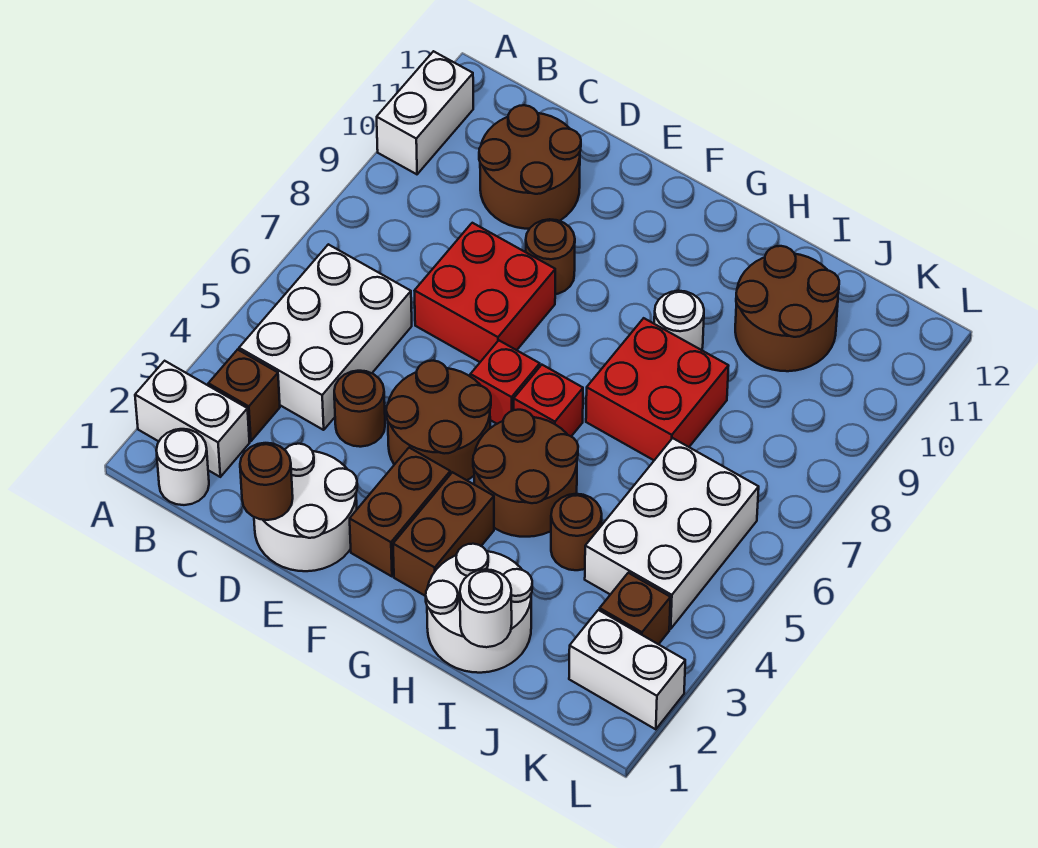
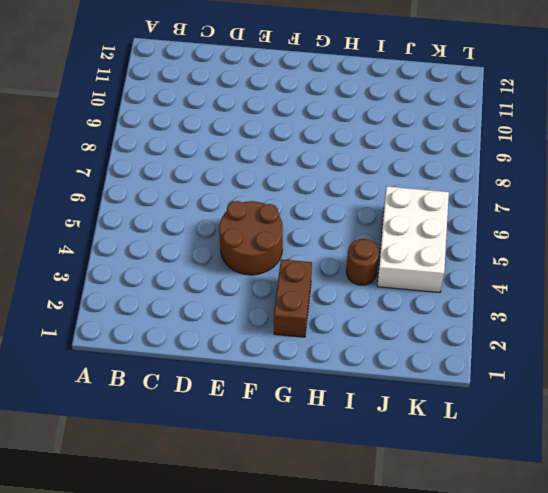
none -> white 1x2 brick [135,361,249,477]
none -> white 1x2 brick [377,51,473,174]
none -> white 1x1 round brick [156,429,209,505]

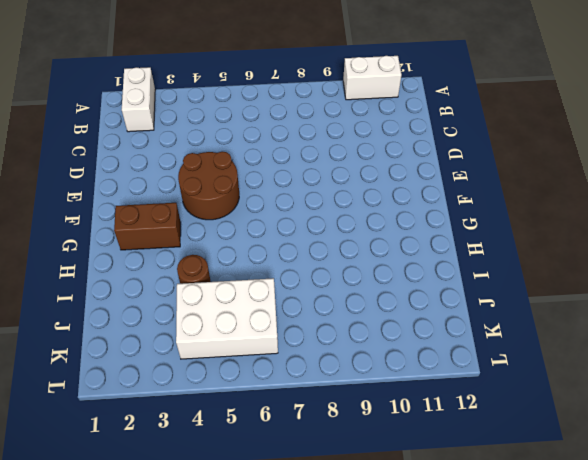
none -> white 1x1 round brick [156,429,209,505]
none -> brown 1x1 brick [208,350,280,441]
none -> white 2x3 brick [239,244,412,430]

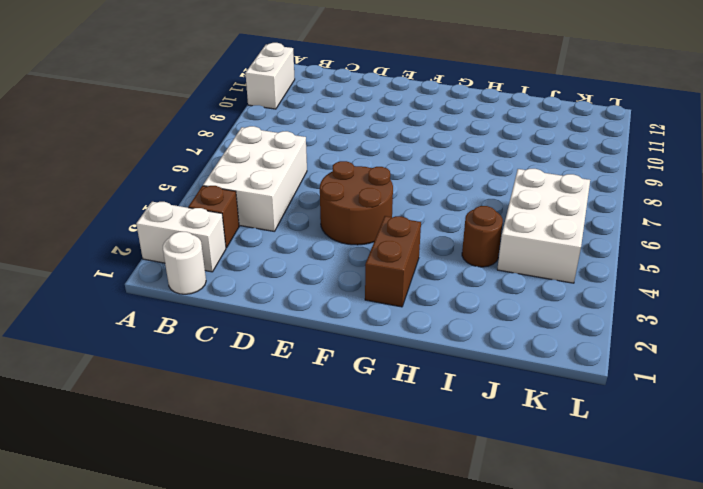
none -> brown 2x2 round brick [479,105,581,229]
none -> white 2x2 round brick [254,444,357,571]
none -> brown 1x1 round brick [334,371,385,447]

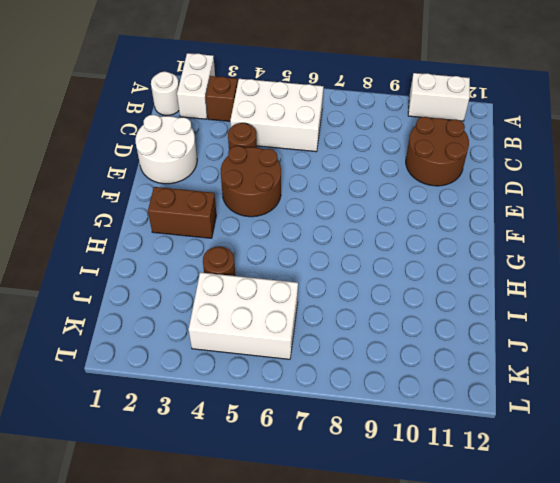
none -> red 2x2 brick [415,223,555,362]
none -> brown 1x1 round brick [526,219,575,294]
none -> brown 1x2 brick [350,448,450,576]

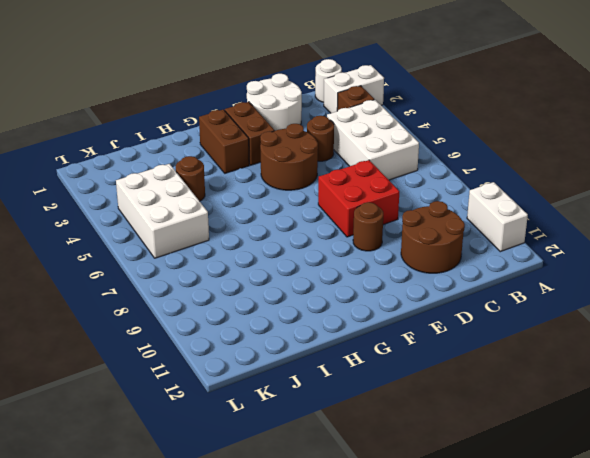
none -> red 1x1 brick [470,341,540,424]
none -> brown 2x2 round brick [473,410,578,537]
none -> red 1x1 brick [514,365,583,436]

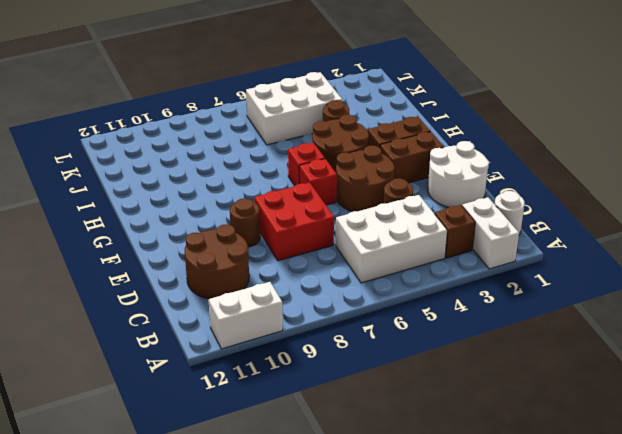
none -> white 2x2 round brick [426,544,532,673]
none -> red 2x2 brick [586,318,728,460]
none -> white 1x1 round brick [654,291,704,350]

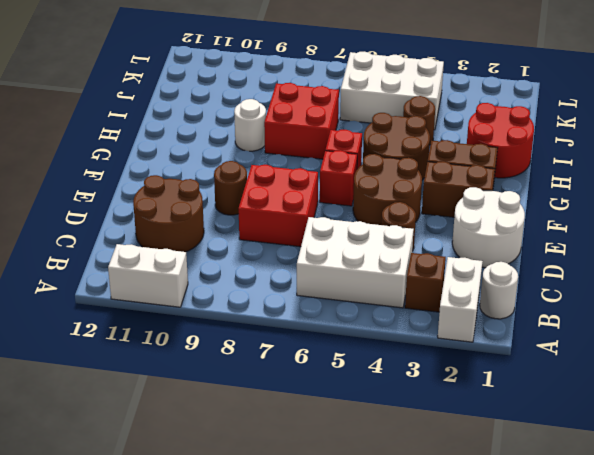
red 2x2 round brick [467,103,534,178] -> white 2x2 round brick [426,544,532,673]
none -> brown 2x2 round brick [735,246,839,371]
none -> white 1x2 brick [569,610,685,729]
none -> brown 1x1 brick [600,573,670,644]

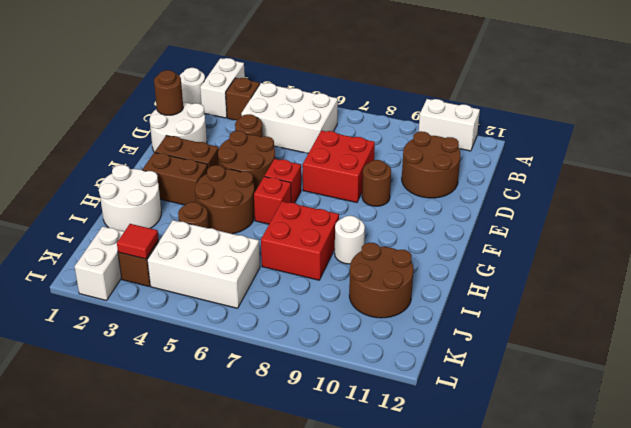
red 1x1 tile [117,224,158,259] -> none
none -> white 1x1 round brick [460,569,512,647]

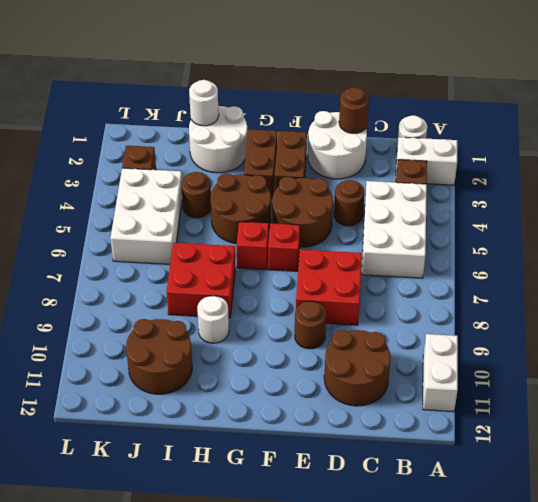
none -> white 1x2 brick [569,610,685,729]

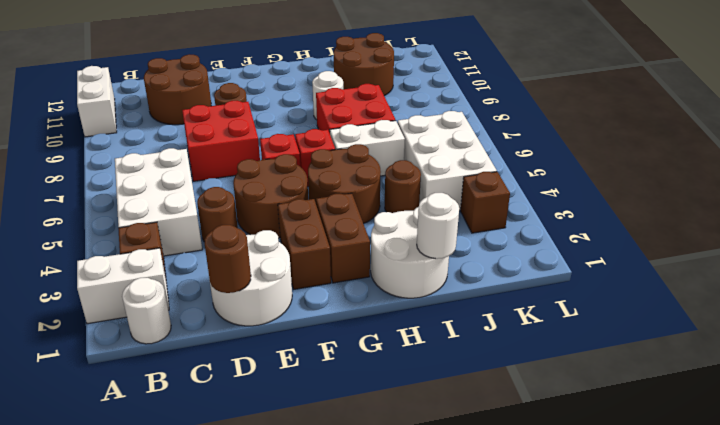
white 1x2 brick [330,120,405,176] -> white 1x2 brick moved to [569,610,685,729]

